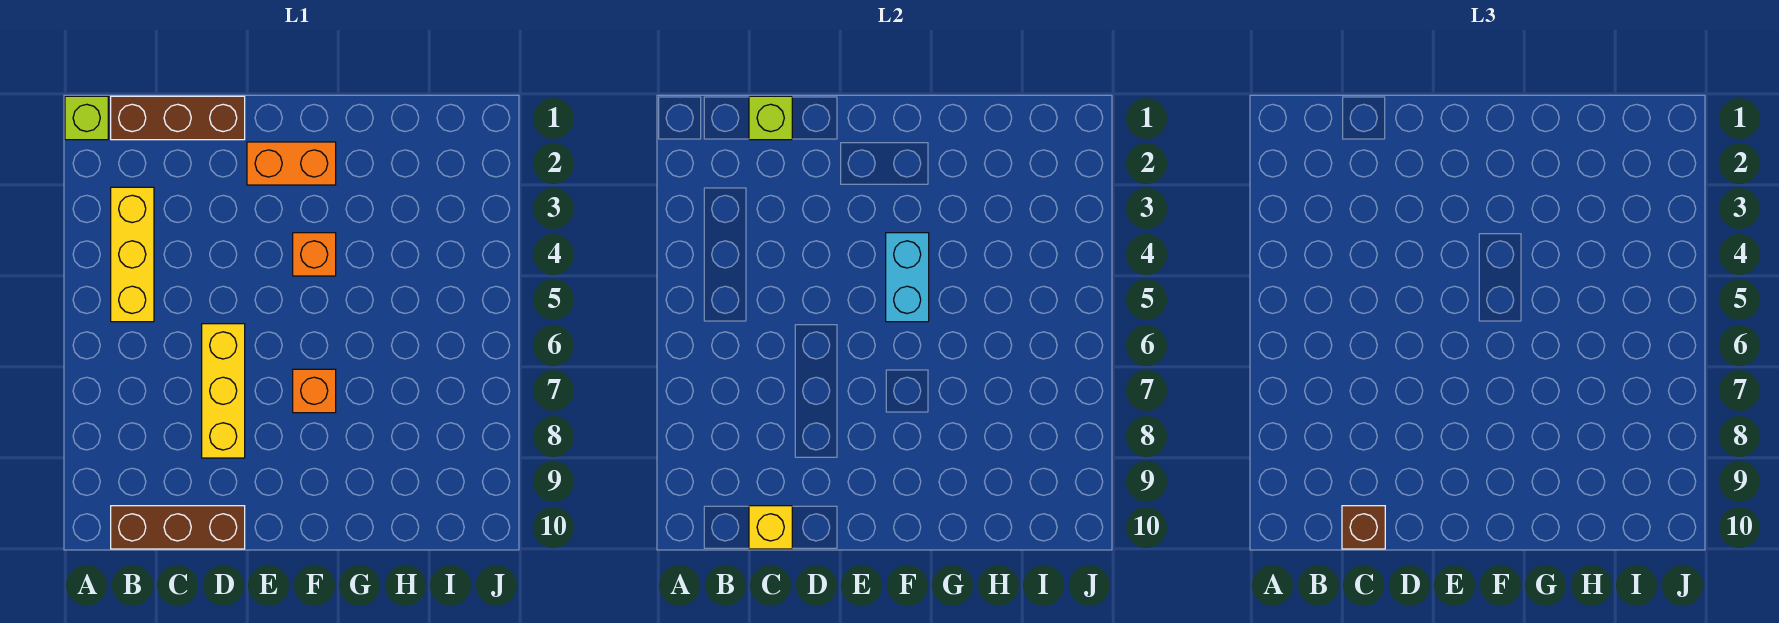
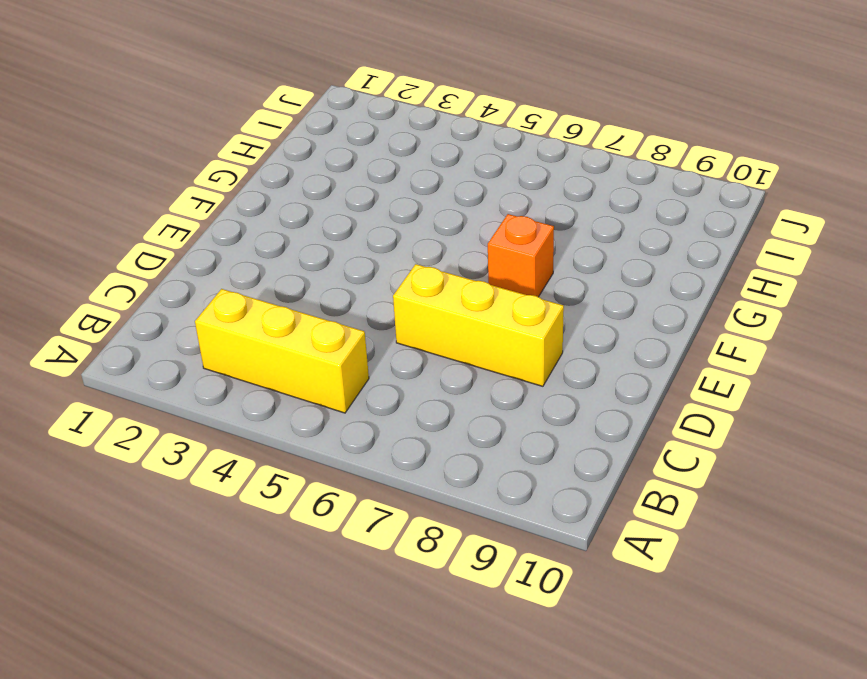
none -> lime 1x1 brick [65,96,108,140]
none -> brown 1x3 brick [111,96,245,140]
none -> brown 1x3 brick [111,506,245,549]

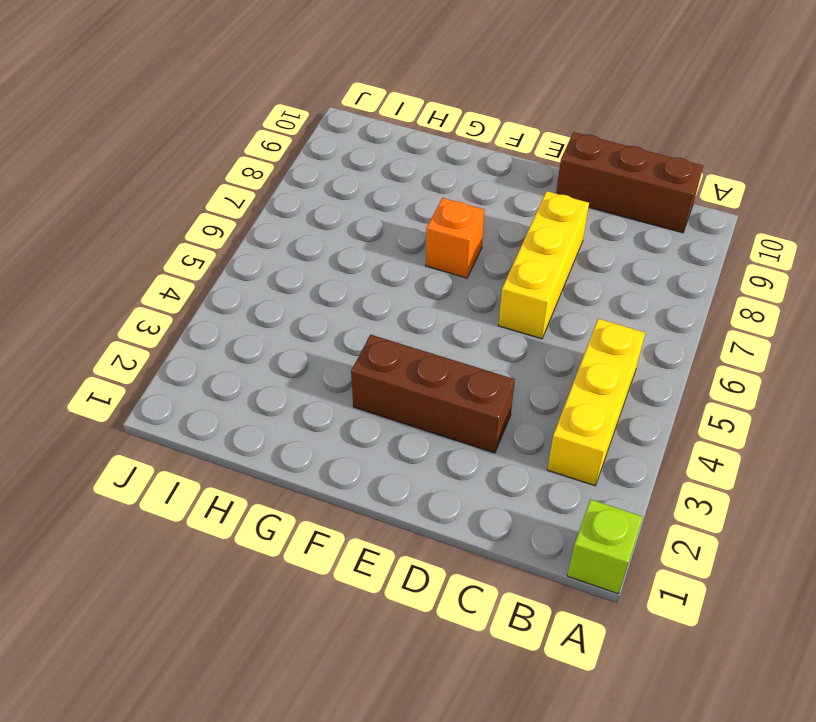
brown 1x3 brick [351,335,515,453] -> brown 1x3 brick moved to [111,96,245,140]
none -> orange 1x2 brick [247,142,336,185]
none -> orange 1x1 brick [293,233,336,276]
none -> lime 1x1 brick [749,96,792,140]

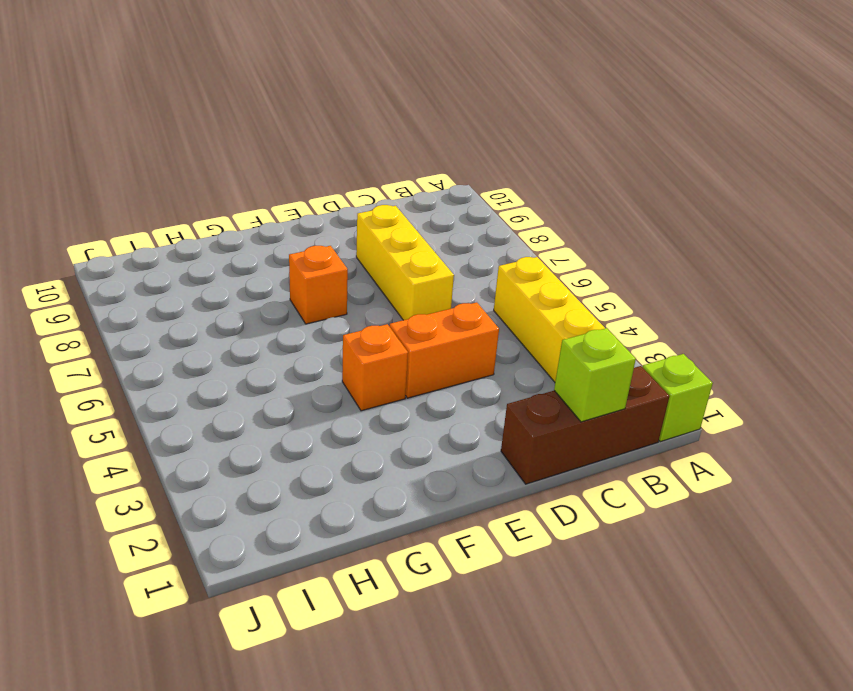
orange 1x2 brick [390,302,499,398] -> orange 1x2 brick moved to [247,142,336,185]
none -> brown 1x3 brick [111,506,245,549]
none -> yellow 1x1 brick [749,506,792,549]
none -> cyan 1x2 brick [886,233,929,322]

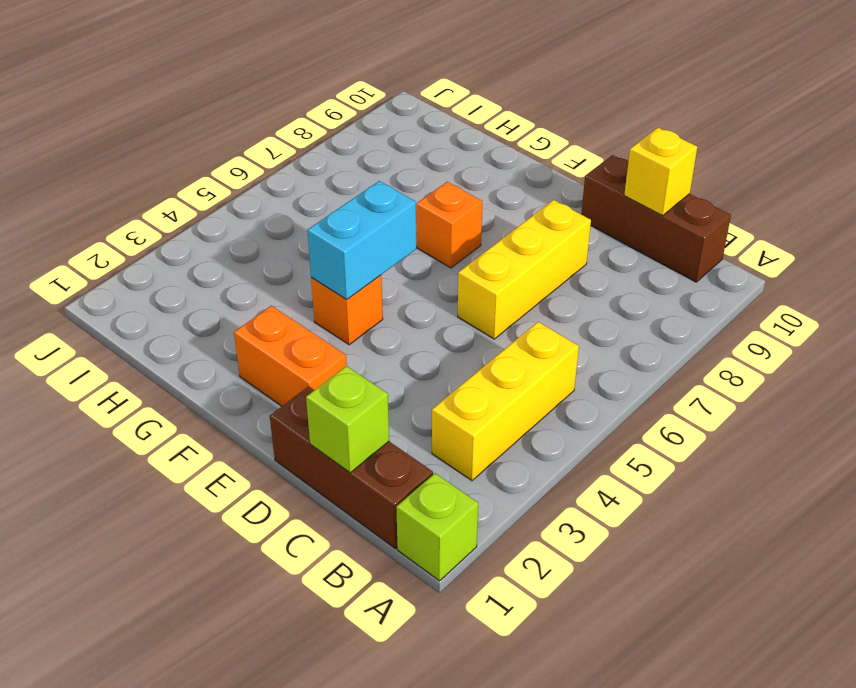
none -> brown 1x1 brick [1342,506,1385,549]

